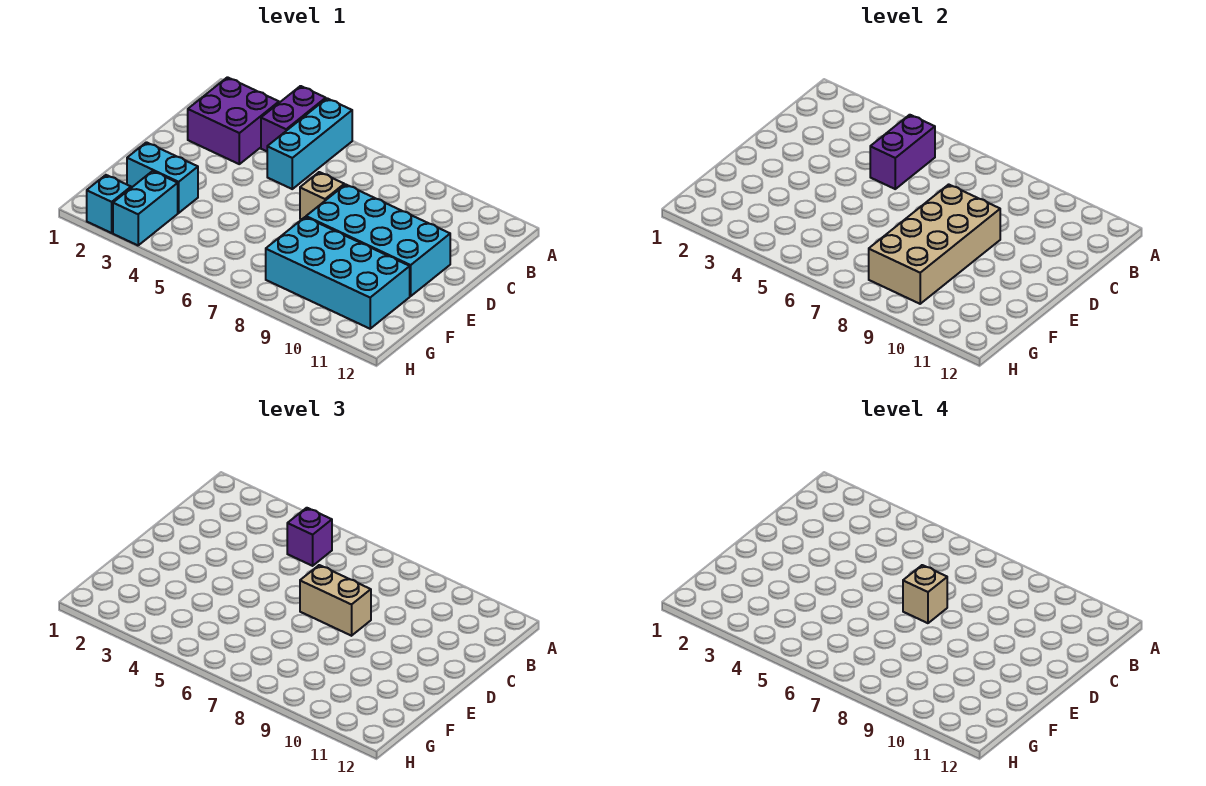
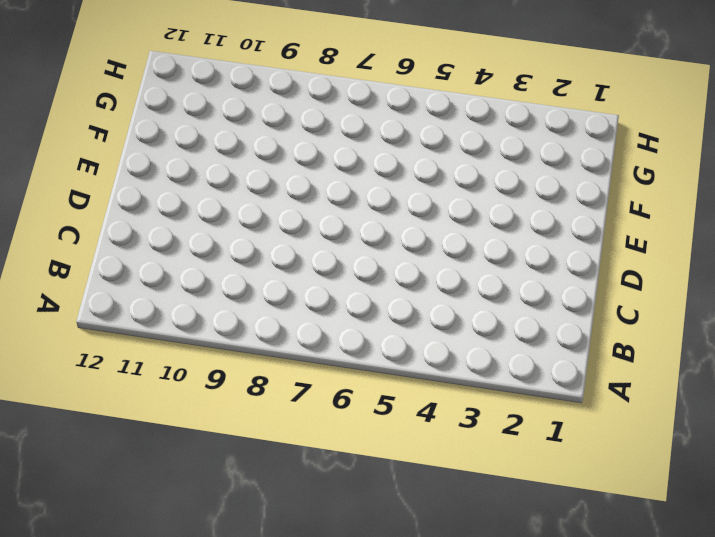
none -> purple 1x2 brick [261,86,326,151]
none -> cyan 1x3 brick [267,98,352,189]
none -> purple 2x2 brick [188,77,279,164]

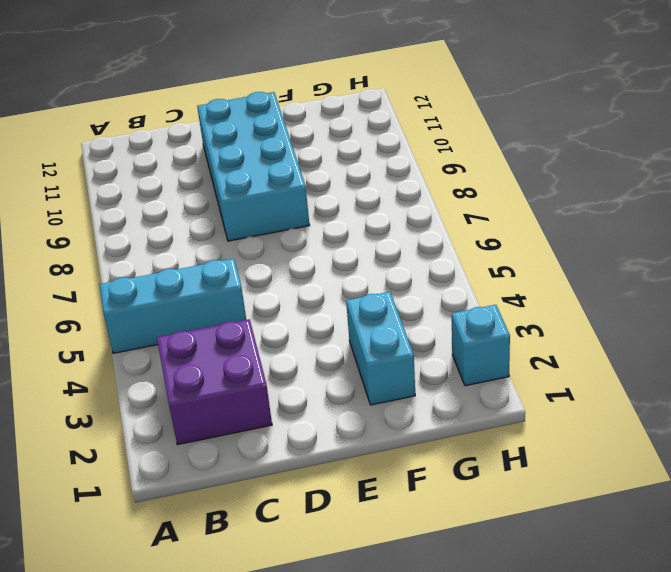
none -> purple 1x2 brick [261,86,326,151]
none -> tan 1x1 brick [300,172,344,219]
none -> cyan 2x4 brick [266,217,410,329]

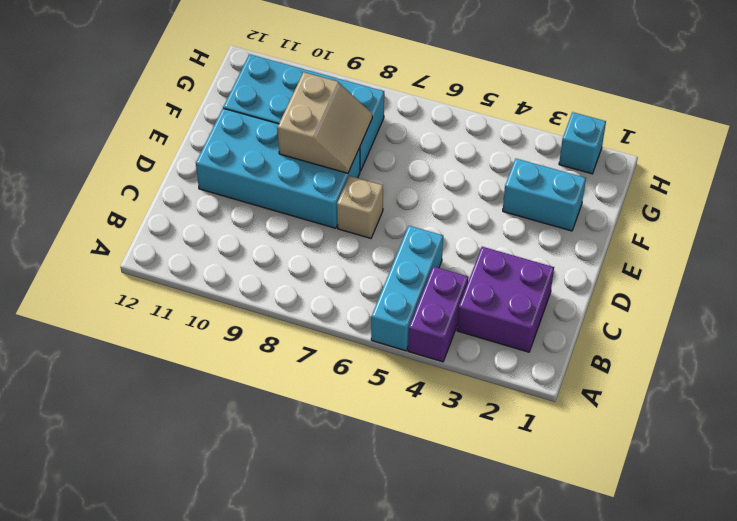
tan 2x2 slope [278,72,372,173] -> tan 2x4 brick [869,184,1000,304]
none -> cyan 1x2 brick [113,171,178,245]
none -> purple 1x2 brick [870,115,935,189]
none -> purple 1x1 brick [287,508,332,566]

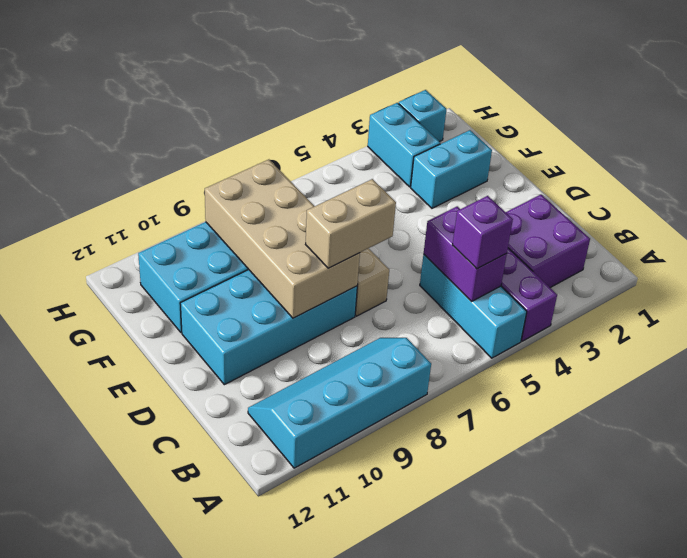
cyan 2x4 slope [248,338,431,468] -> none
none -> tan 1x1 brick [903,565,947,623]

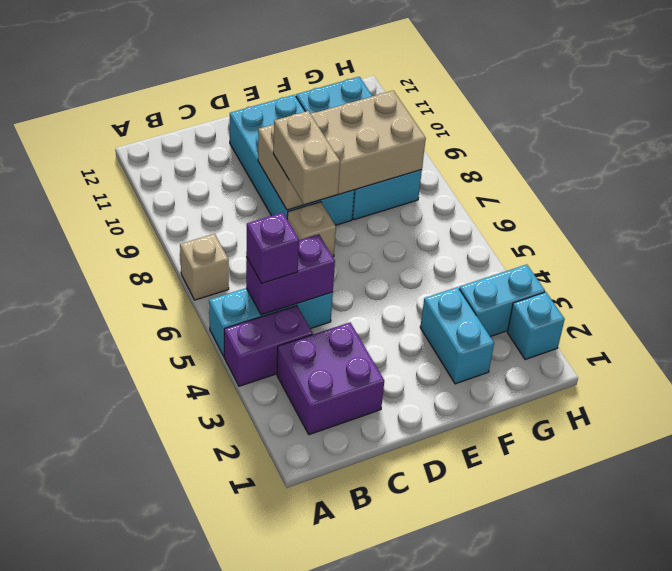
tan 1x1 brick [180,234,229,300] -> tan 1x1 brick moved to [903,565,947,623]

